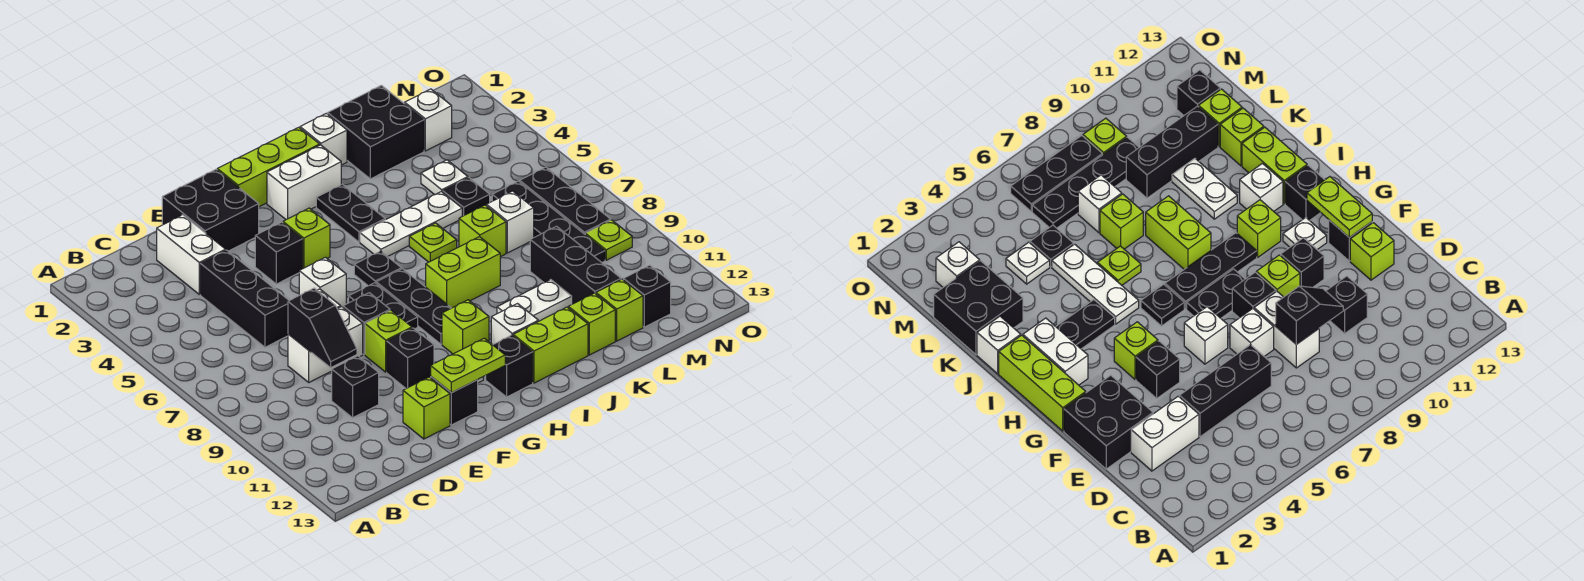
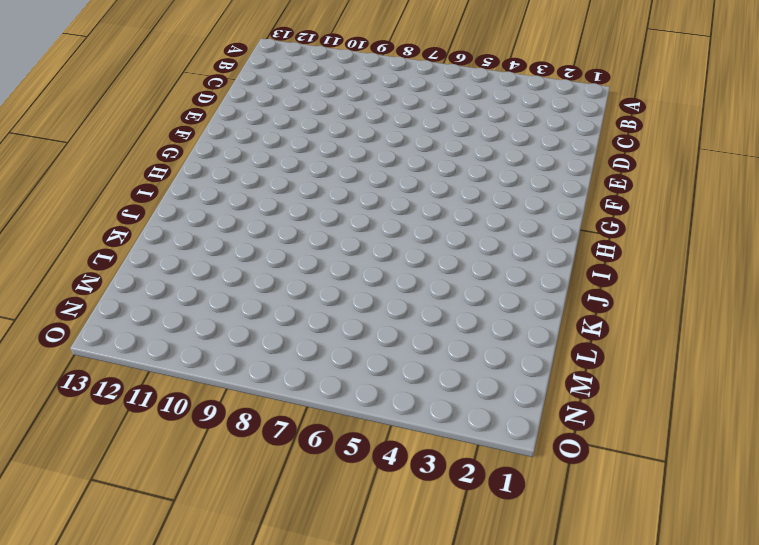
none -> white 1x2 brick [157,215,226,294]
none -> black 1x3 brick [200,250,289,347]
none -> white 1x2 brick [288,307,363,382]
none -> black 1x1 brick [332,356,379,418]

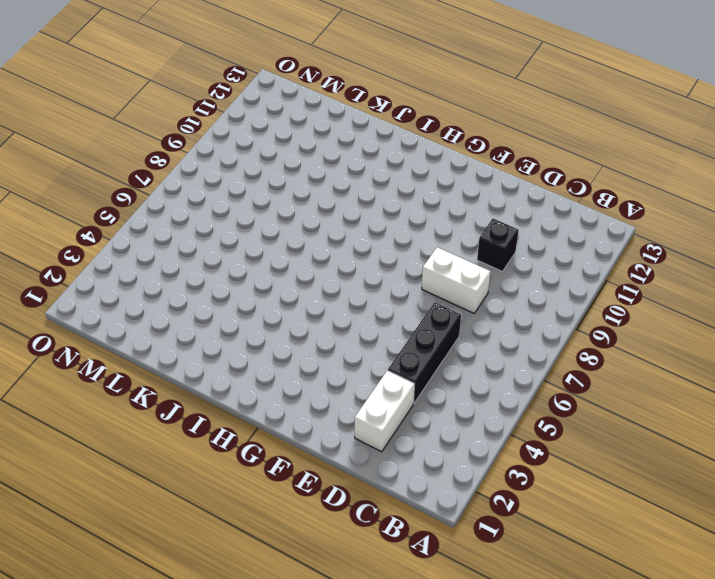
none -> black 2x2 brick [162,169,259,251]
none -> white 1x1 brick [1230,309,1274,356]
none -> lime 1x1 brick [403,377,450,439]
none -> black 1x1 brick [255,222,303,284]

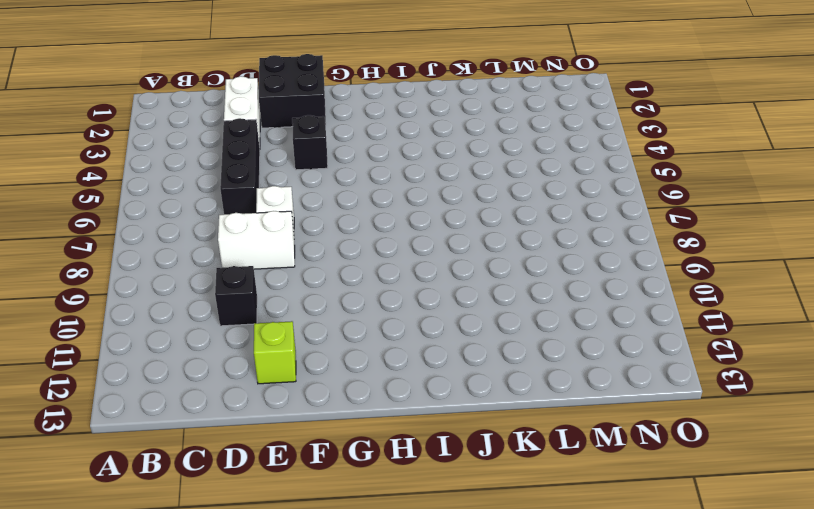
none -> white 1x1 brick [299,257,346,307]
none -> black 1x1 brick [343,293,390,354]
none -> lime 1x1 brick [365,310,412,372]
none -> black 1x1 brick [387,328,434,389]

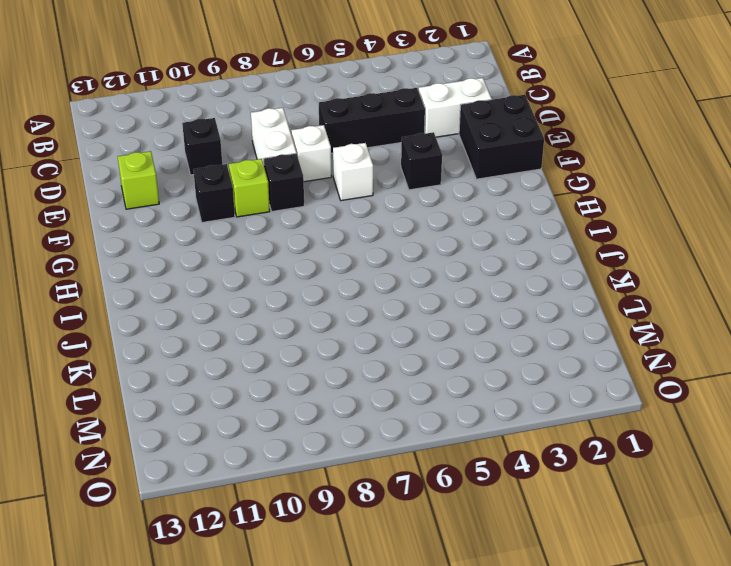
none -> black 1x1 brick [431,377,478,425]
none -> lime 1x3 brick [217,127,320,207]
none -> lime 1x1 brick [283,208,330,268]
none -> black 1x2 plate [349,283,418,329]

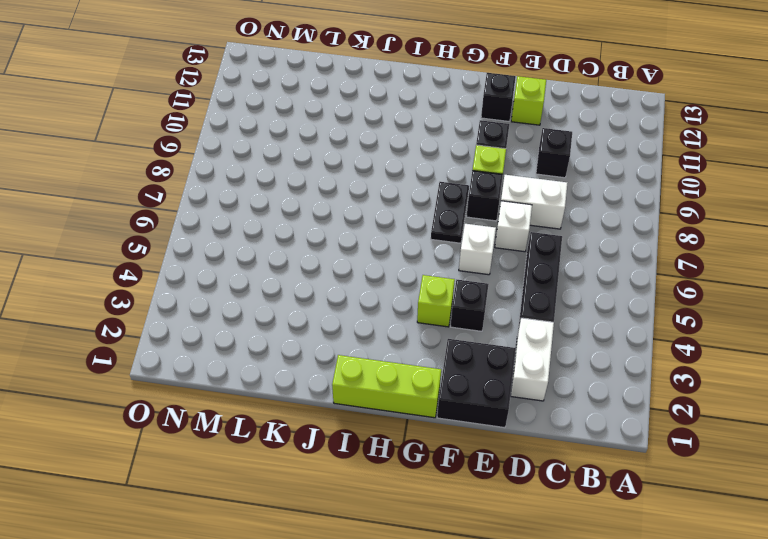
none -> white 1x1 plate [1283,218,1327,250]
none -> white 1x2 brick [267,145,341,220]
none -> black 1x1 plate [354,251,401,286]
none -> black 1x3 plate [376,269,451,344]

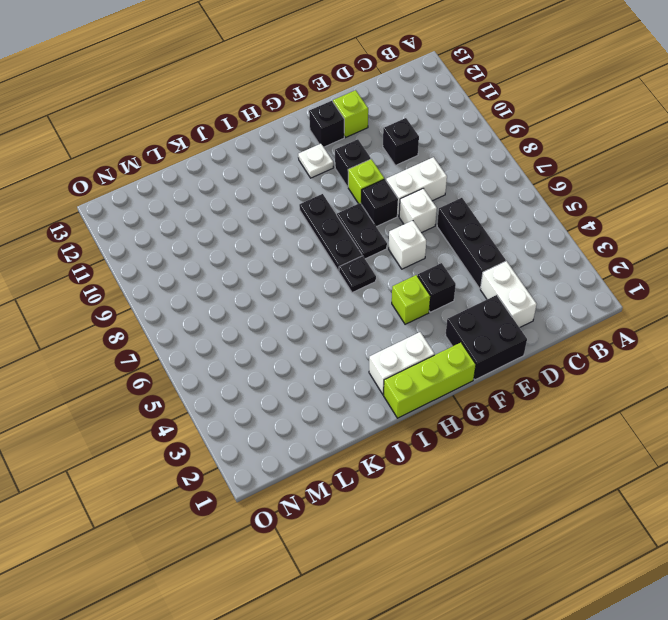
none -> lime 1x1 brick [442,300,489,354]
none -> black 1x1 brick [486,335,533,397]
none -> black 1x2 plate [316,184,385,242]
none -> white 1x3 plate [360,191,462,257]

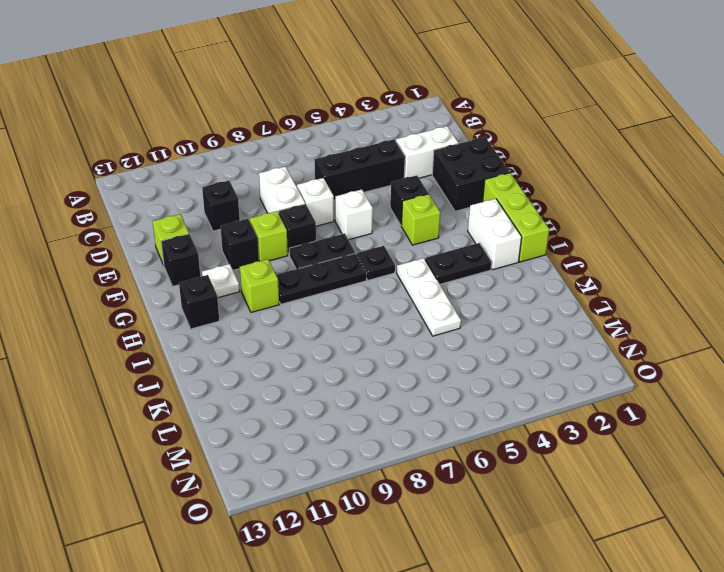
none -> lime 1x2 brick [426,237,500,308]
none -> white 1x1 brick [491,304,538,345]
none -> lime 1x2 brick [513,307,588,383]
none -> white 1x1 brick [300,113,347,165]

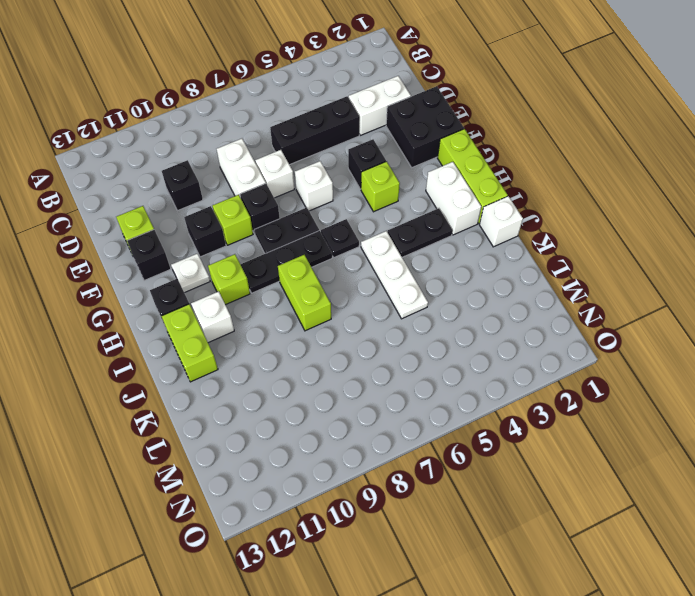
none -> lime 1x1 plate [409,223,457,262]
none -> white 1x2 plate [497,280,572,321]
none -> black 2x2 brick [328,85,424,179]
none -> lime 1x1 brick [459,205,506,257]

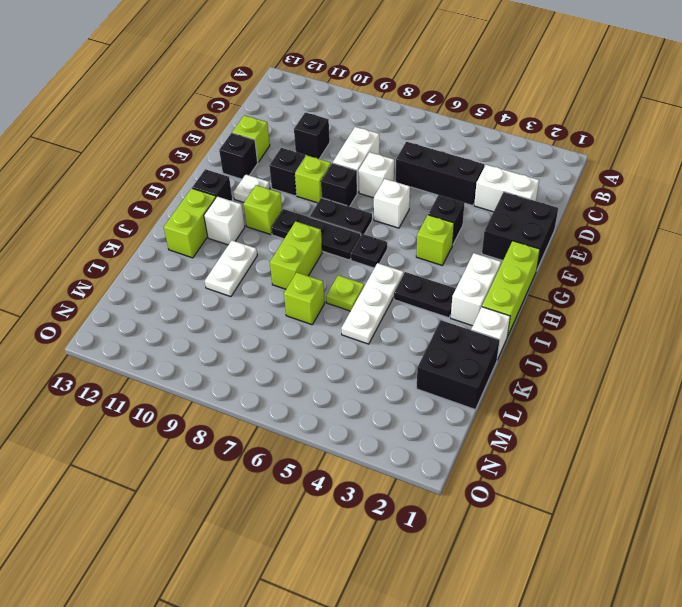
none -> lime 1x1 brick [568,293,615,355]
none -> white 1x1 plate [421,160,468,195]
none -> black 1x1 plate [443,178,490,216]
none -> white 1x1 brick [487,191,534,253]

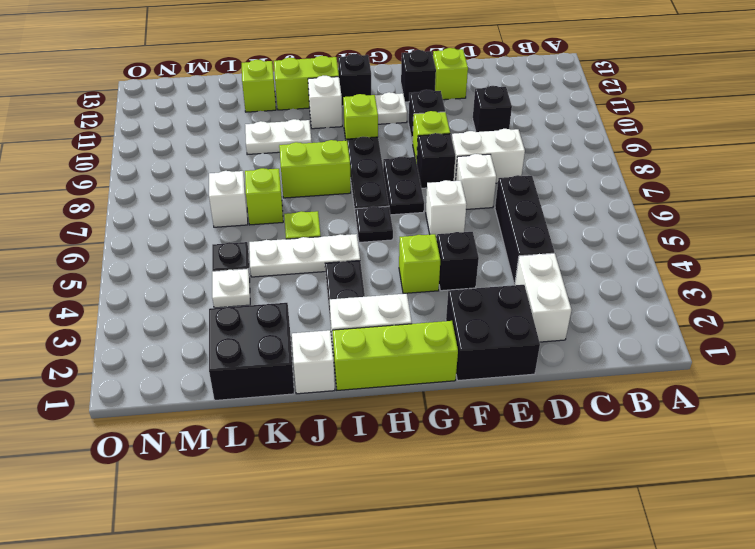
none -> black 1x3 brick [530,226,621,304]
none -> lime 1x1 brick [596,279,643,341]
none -> white 1x1 brick [405,89,452,151]
none -> black 1x4 plate [492,181,605,262]

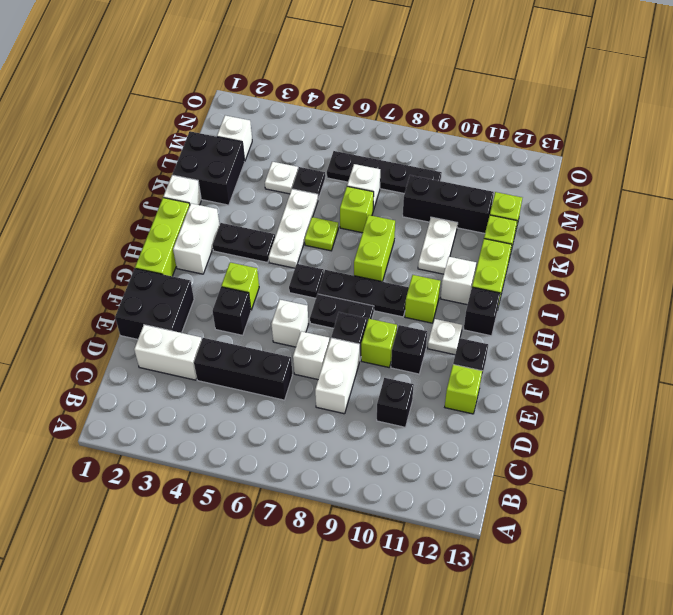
none -> black 1x1 brick [623,265,671,327]
none -> black 1x3 plate [520,167,611,234]
none -> lime 1x1 plate [585,220,632,260]
none -> black 1x2 slope [288,288,357,368]

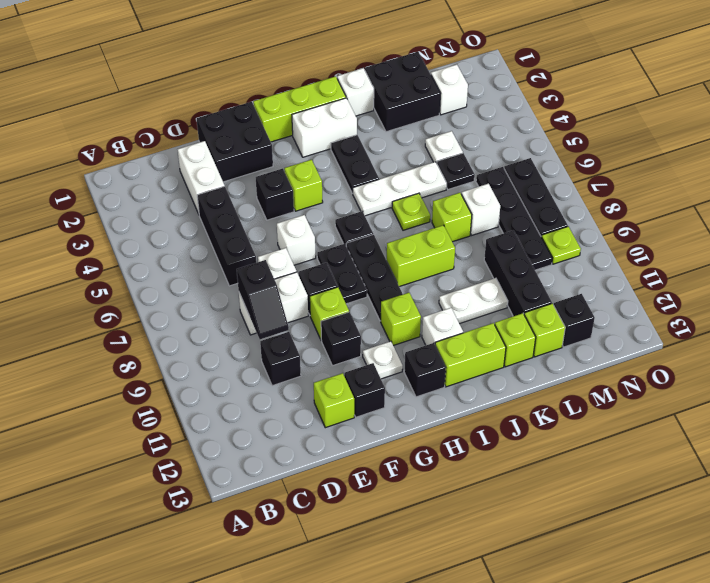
none -> lime 1x2 plate [431,338,505,393]

